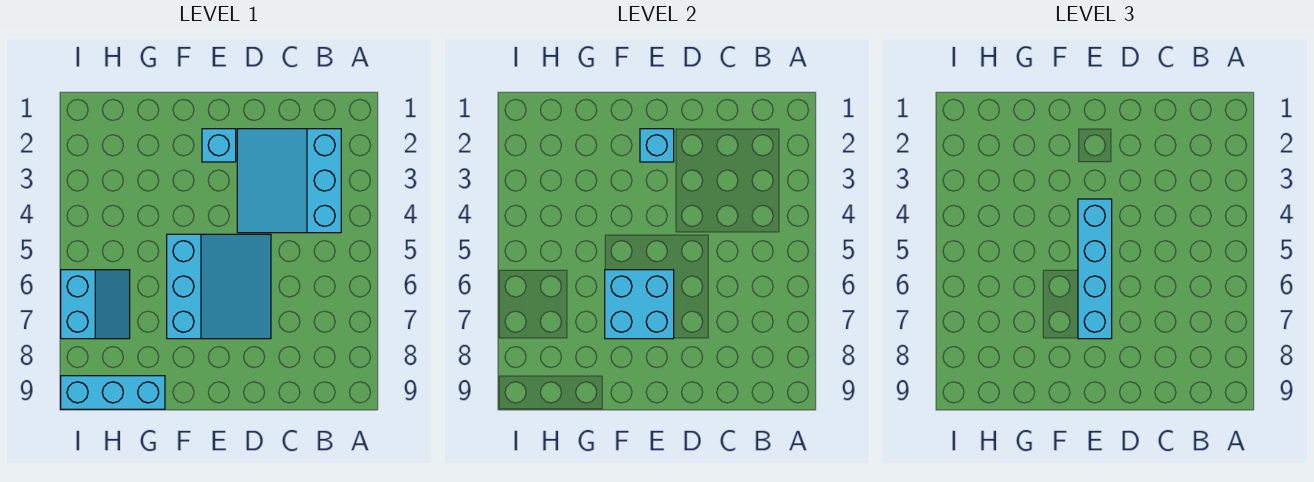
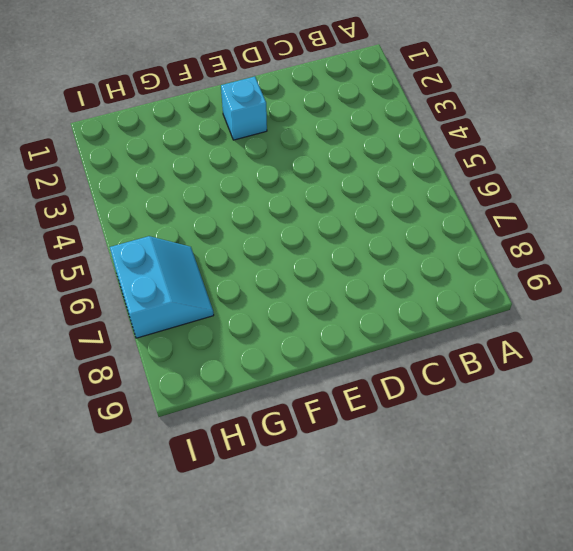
none -> cyan 3x3 slope [237,129,341,233]
none -> cyan 3x3 slope [167,234,271,339]

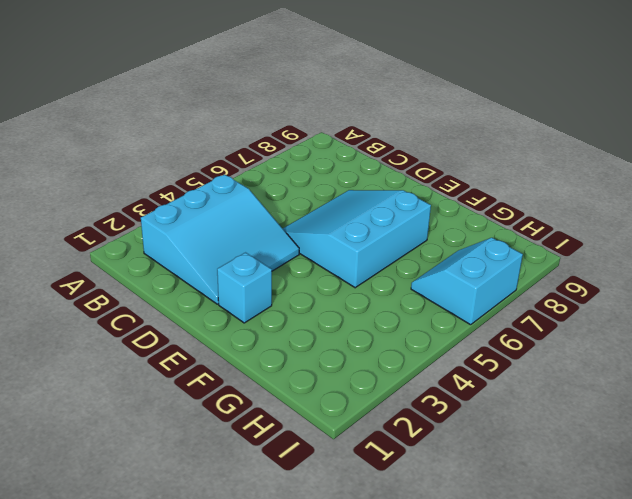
none -> cyan 1x3 brick [61,376,165,409]
none -> cyan 1x1 brick [640,129,674,162]

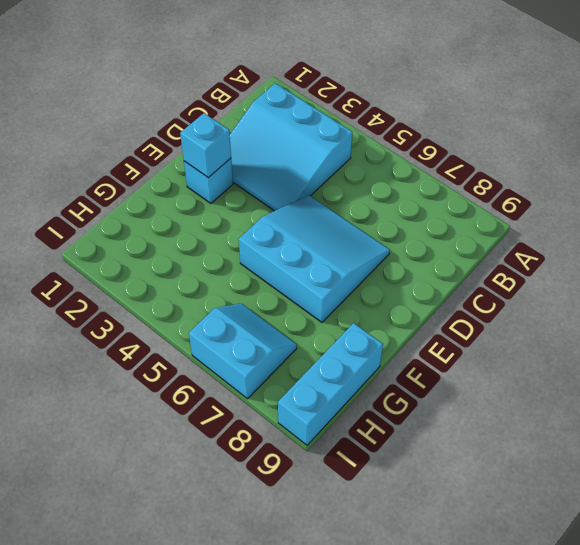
none -> cyan 2x2 brick [605,270,674,339]
none -> cyan 1x4 brick [1078,199,1112,339]

